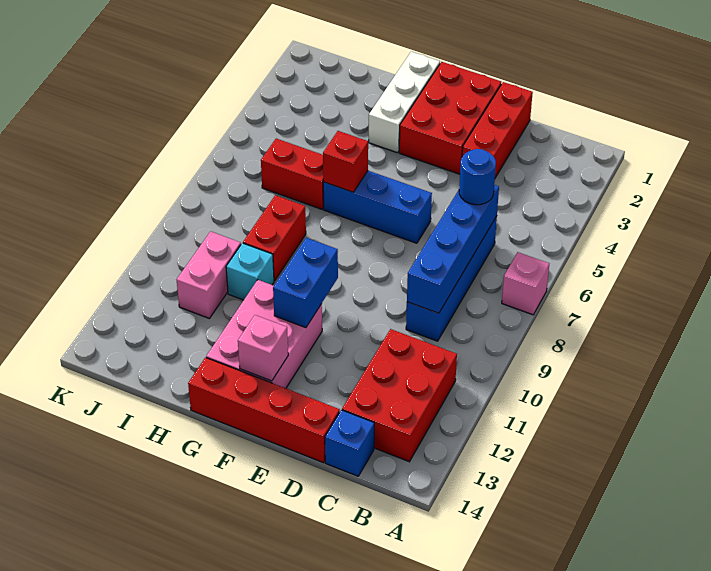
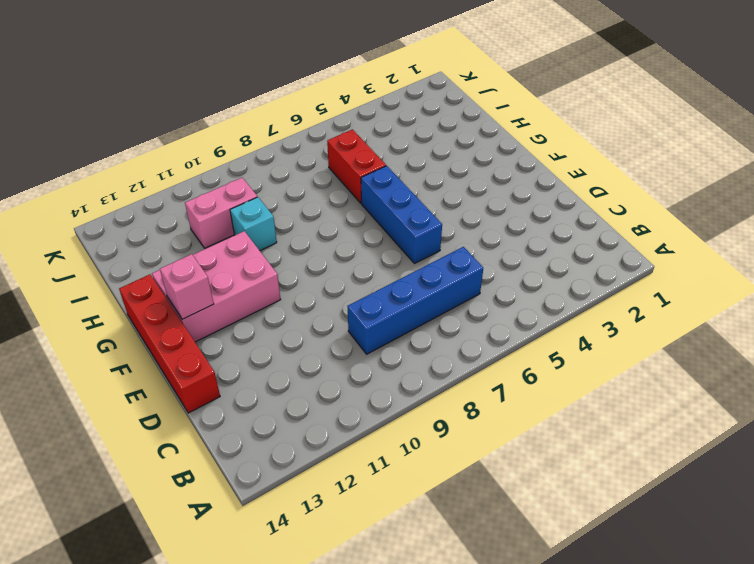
none -> pink 1x1 brick [502,252,549,315]
none -> red 2x3 brick [342,329,457,462]
none -> blue 1x1 brick [325,410,374,476]

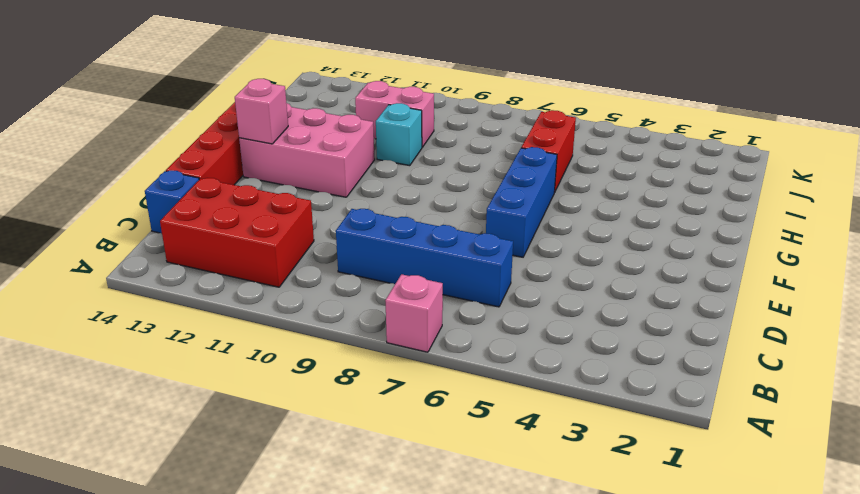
none -> red 1x3 brick [462,82,533,178]
none -> red 2x3 brick [399,62,501,174]
none -> white 1x3 brick [369,52,440,153]

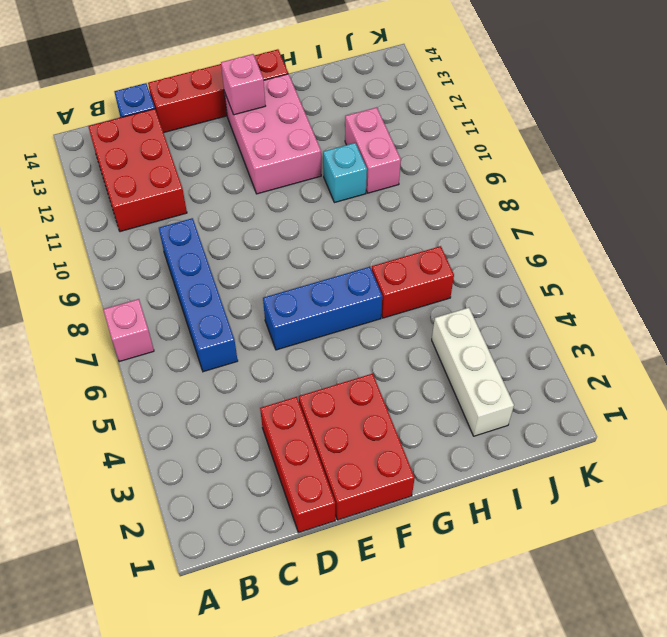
white 1x3 brick [432,308,514,436] -> white 1x3 brick moved to [369,52,440,153]
none -> red 1x2 brick [243,195,306,281]
none -> blue 1x4 brick [407,185,499,313]
none -> blue 1x2 brick [273,238,338,328]

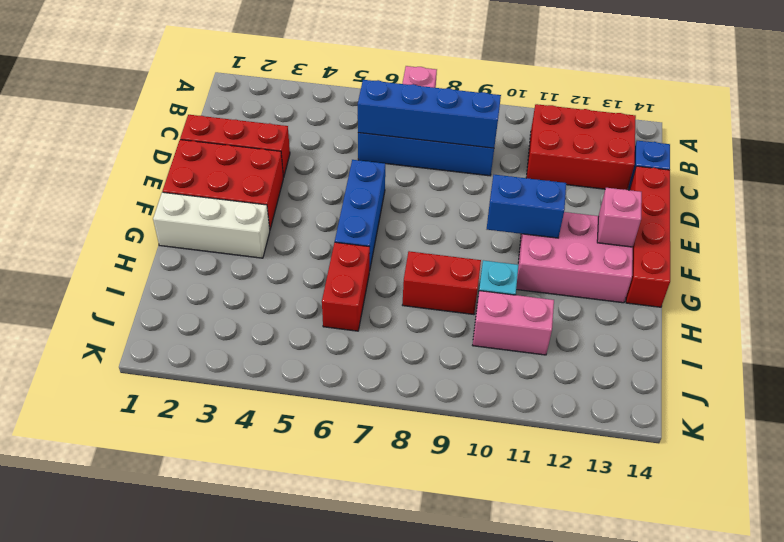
none -> red 1x1 brick [323,131,368,192]
none -> blue 1x1 round brick [459,149,496,205]

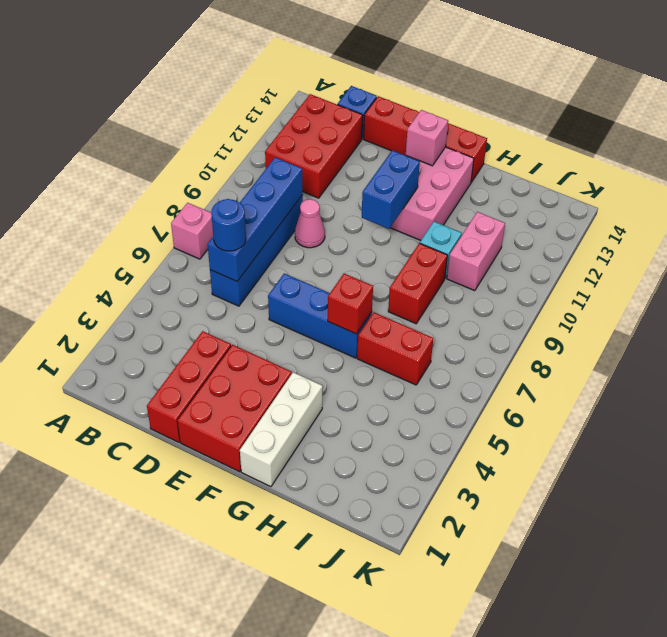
pink 1x1 cone [295,199,325,248] -> none

